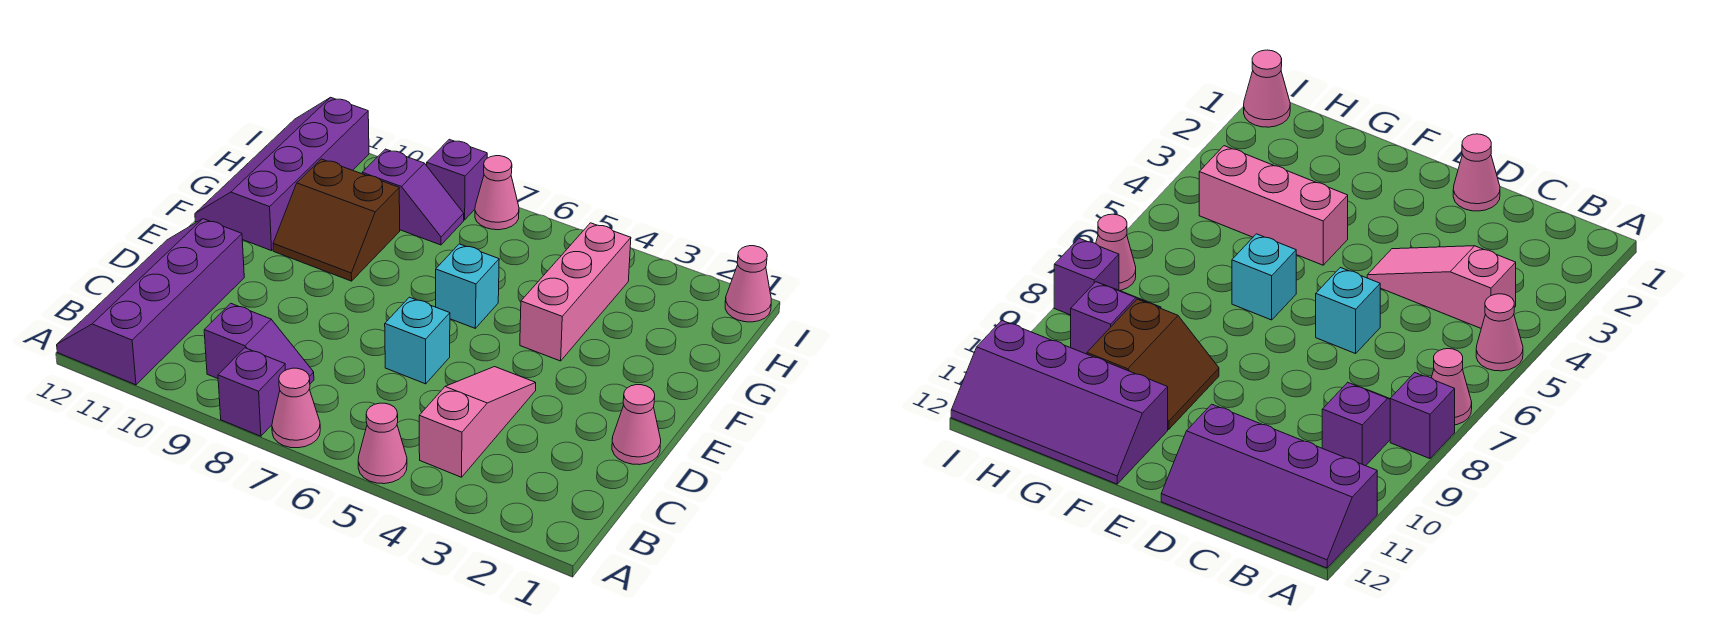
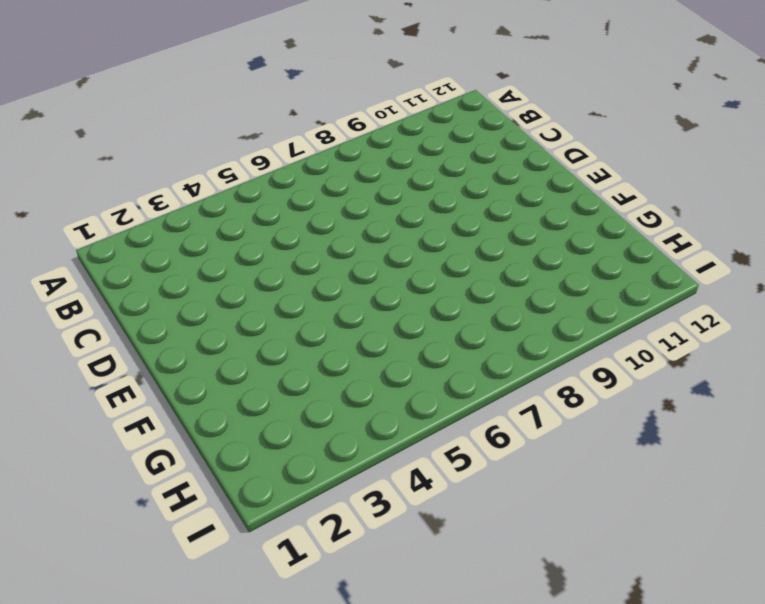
none -> pink 1x1 cone [358,403,407,484]
none -> pink 1x1 cone [272,368,320,448]
none -> purple 1x1 brick [218,348,285,436]

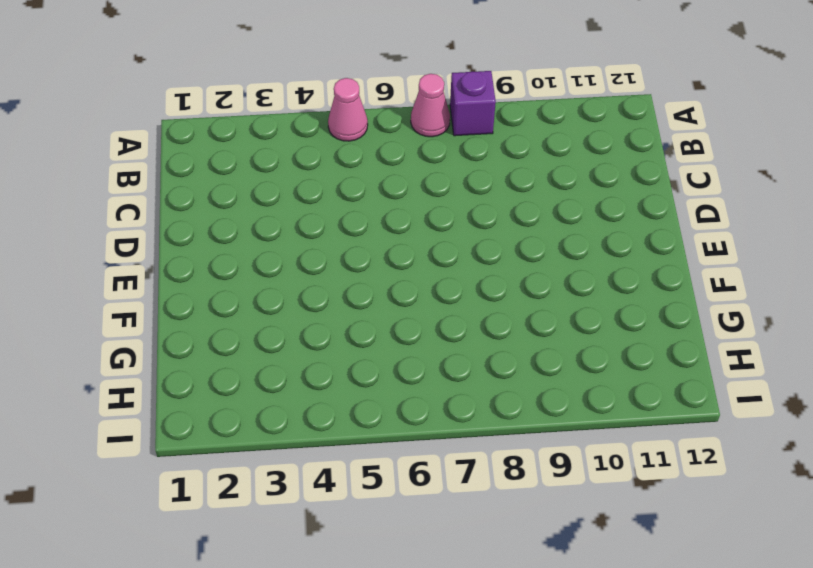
none -> purple 2x4 slope [57,219,244,385]
none -> pink 1x3 slope [419,367,536,477]
none -> purple 1x2 slope [204,303,314,384]

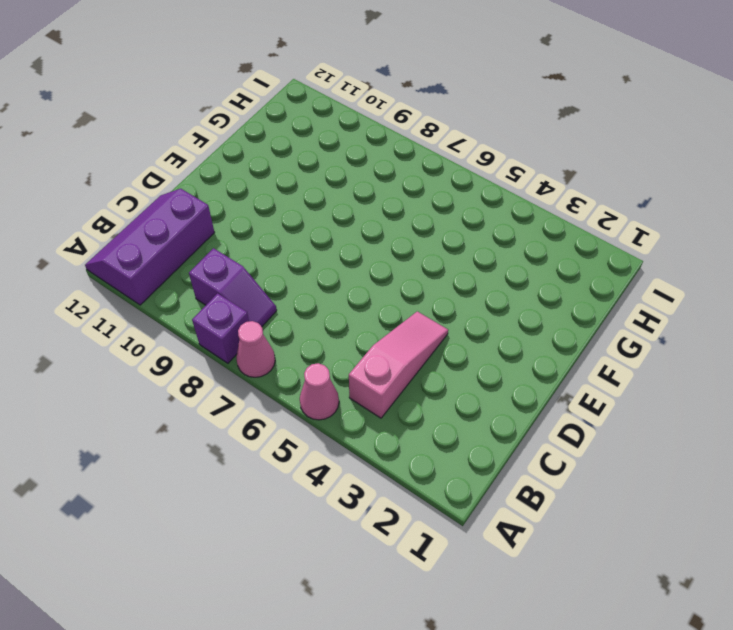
purple 2x3 slope [85,189,214,305] -> purple 2x4 slope [57,219,244,385]
none -> pink 1x1 cone [612,385,661,465]
none -> cyan 1x1 brick [385,297,450,384]
none -> pink 1x3 brick [520,223,631,361]

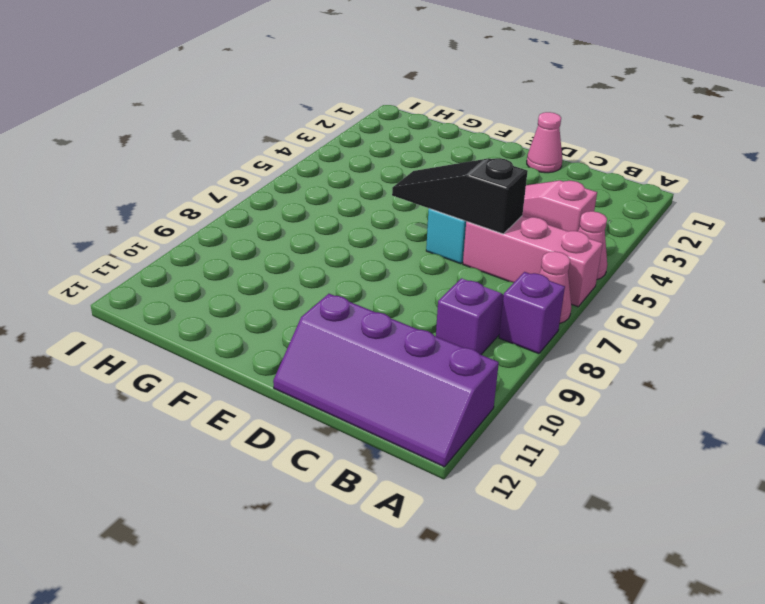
pink 1x3 brick [463,216,603,307] -> pink 1x3 brick moved to [520,223,631,361]
black 1x3 slope [392,158,528,234] -> none
none -> cyan 1x1 brick [436,244,499,328]
none -> brown 2x2 slope [273,159,400,281]
none -> purple 2x4 slope [195,97,369,251]

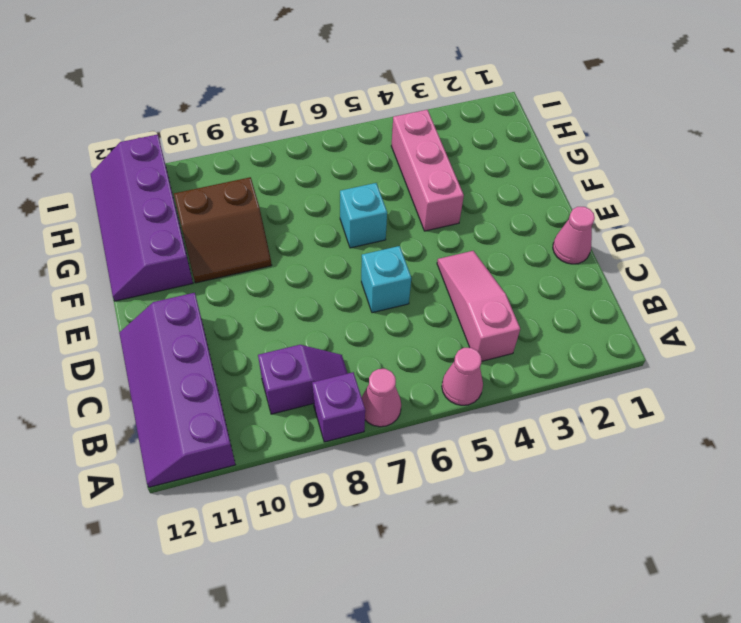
none -> purple 1x2 slope [362,149,464,245]
none -> pink 1x1 cone [725,246,771,322]
none -> pink 1x1 cone [475,156,519,230]

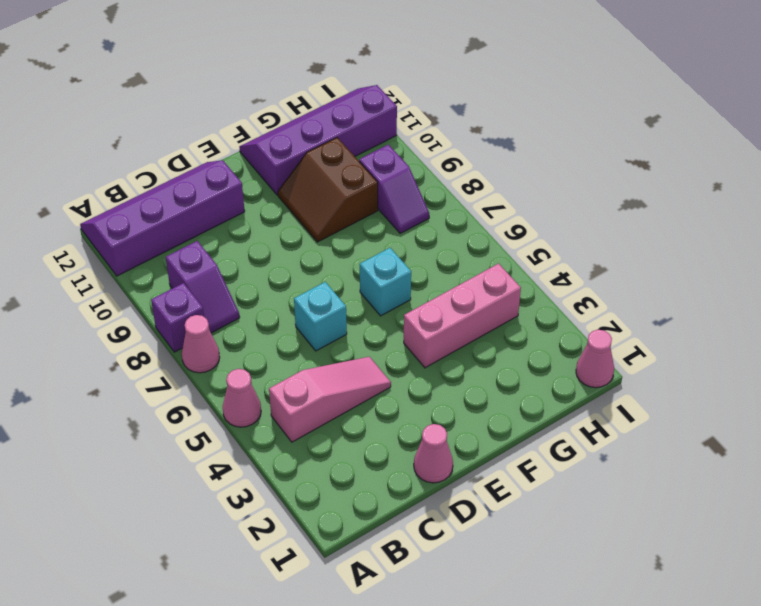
none -> pink 1x1 cone [475,156,519,230]
none -> purple 1x1 brick [427,139,487,220]

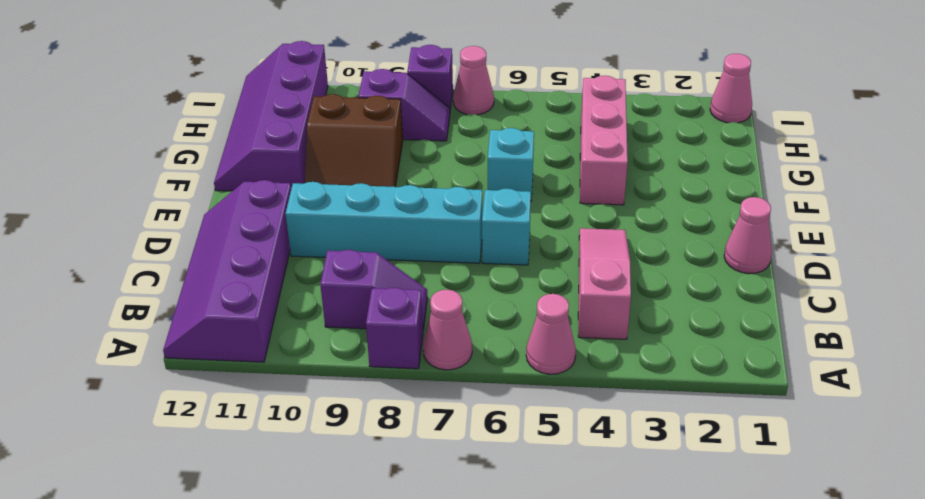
cyan 1x4 brick [286,182,483,263] -> none

